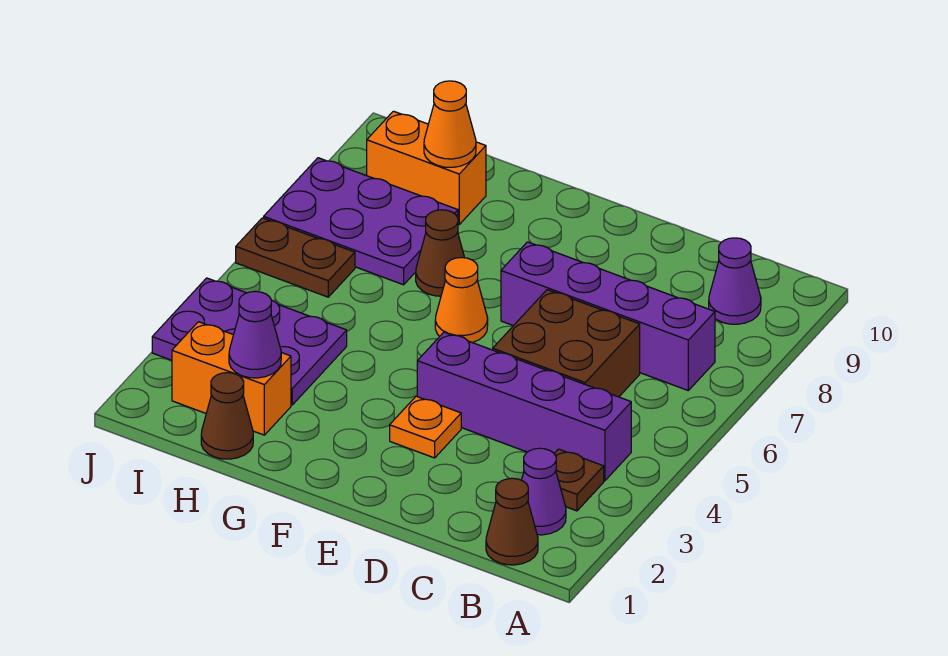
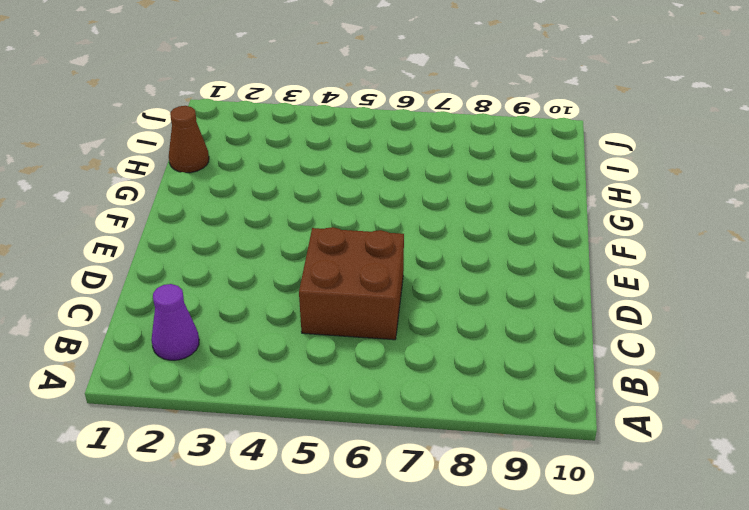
none -> brown 1x1 cone [486,478,538,565]
none -> brown 1x1 plate [554,449,604,511]
none -> purple 1x4 brick [417,332,631,481]

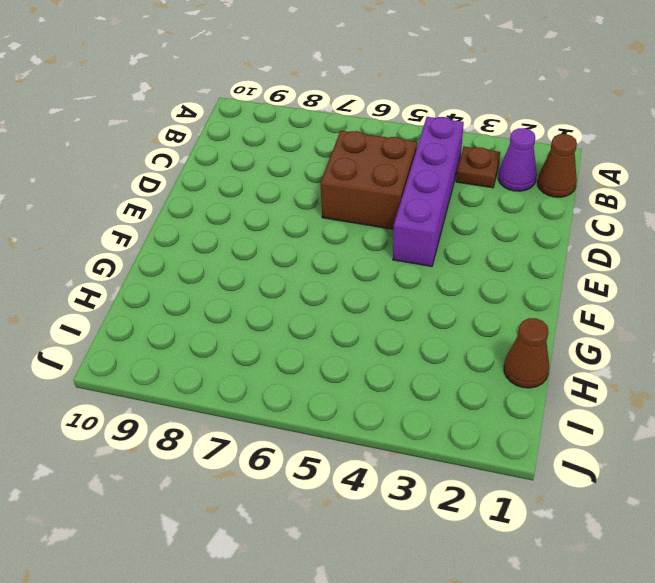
none -> purple 1x4 brick [501,242,715,390]
none -> purple 1x1 cone [709,238,761,324]
none -> orange 1x1 plate [390,396,461,458]

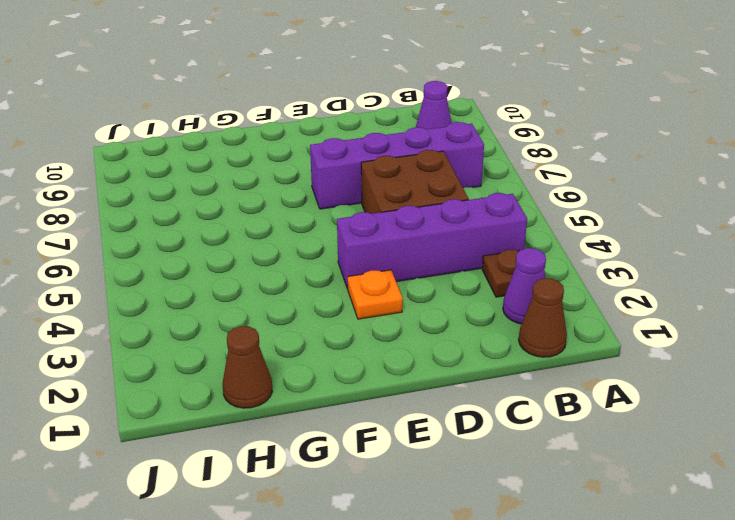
none -> orange 1x1 cone [435,258,488,343]
none -> brown 1x1 cone [416,210,465,296]
none -> orange 1x2 brick [172,322,291,435]

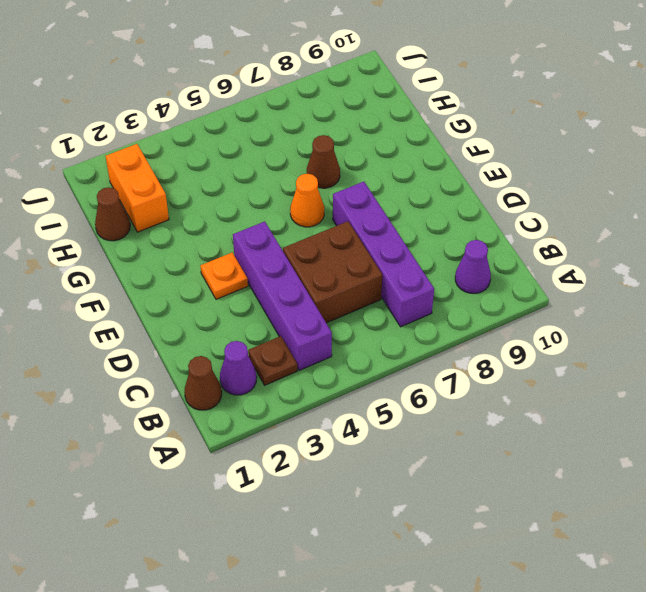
none -> purple 2x3 plate [152,278,347,405]
none -> purple 2x3 plate [264,158,458,285]
none -> orange 1x2 brick [367,111,486,224]

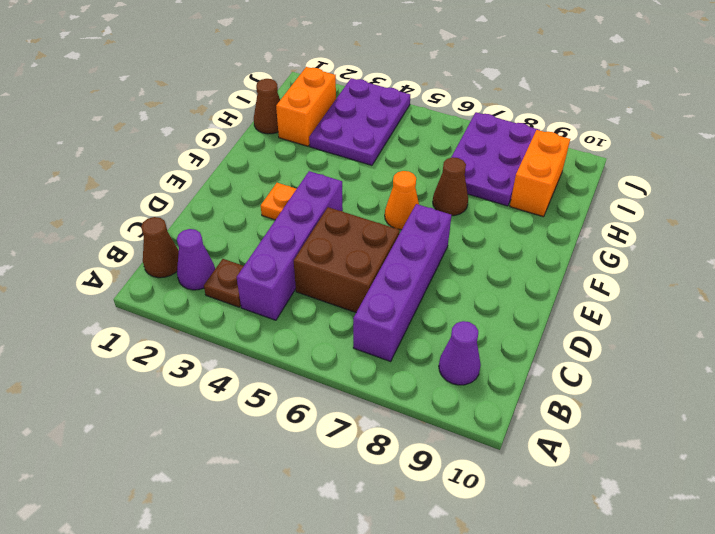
none -> brown 1x2 plate [236,218,355,297]
none -> purple 1x1 cone [229,291,281,378]
none -> orange 1x1 cone [424,81,476,167]

